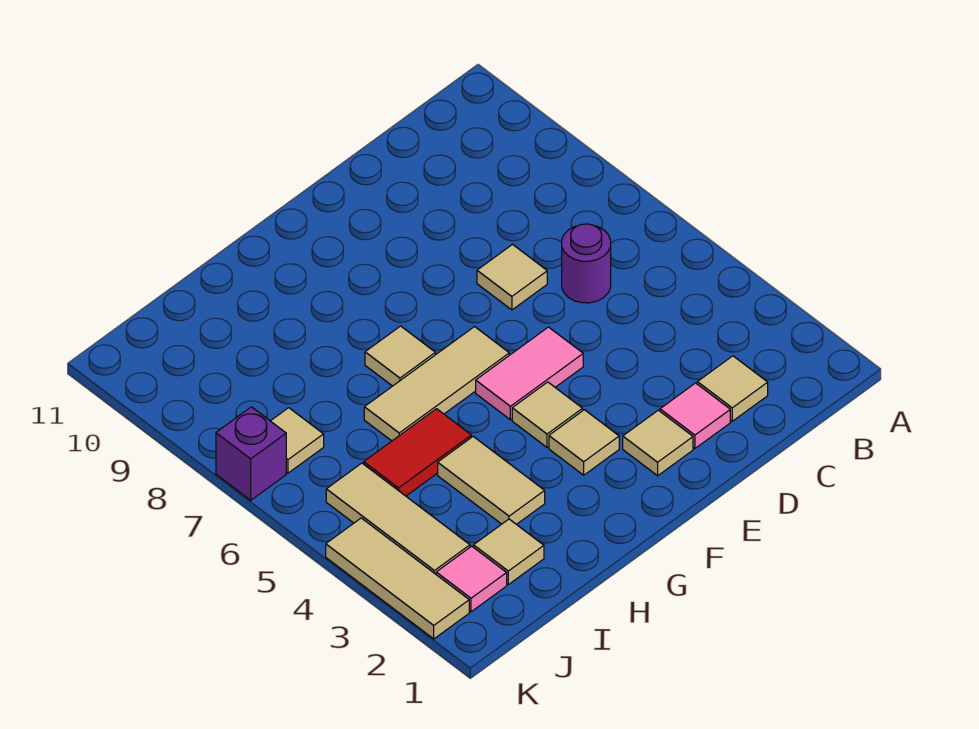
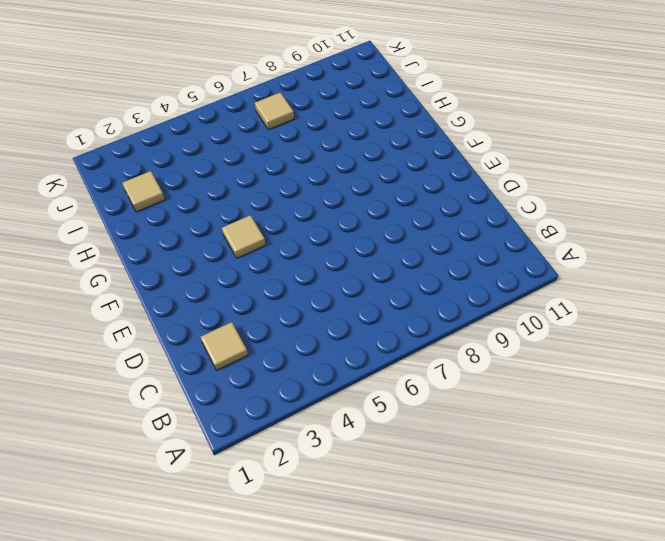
none -> purple 1x1 round brick [562,224,611,303]
none -> pink 1x1 tile [660,383,730,448]
none -> tan 1x1 tile [477,245,547,310]

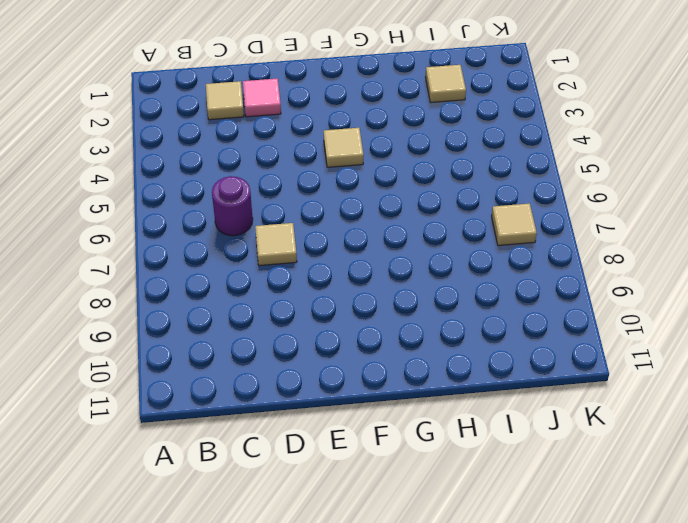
none -> tan 1x1 tile [623,410,693,476]
none -> pink 1x2 tile [476,327,583,420]
none -> tan 1x1 tile [549,410,619,475]

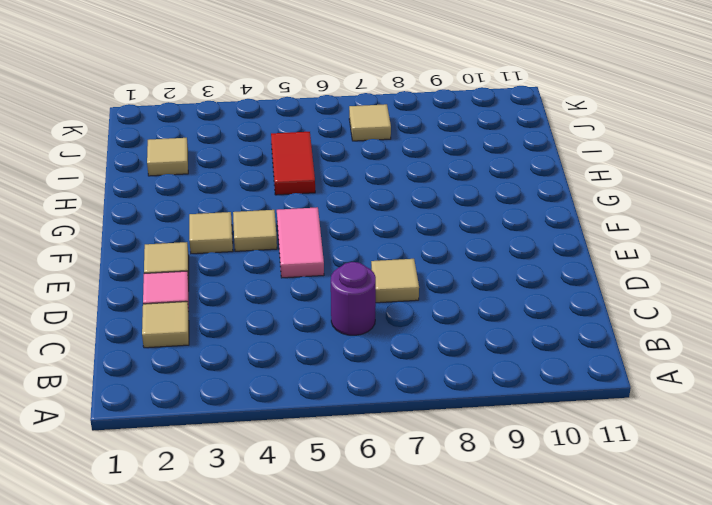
none -> tan 1x3 tile [364,327,509,441]
none -> tan 1x1 tile [365,326,435,386]
none -> tan 1x2 tile [438,437,545,524]

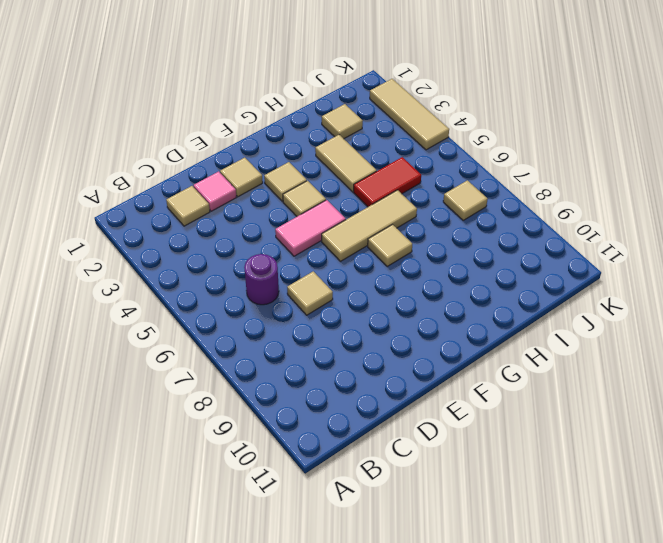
none -> pink 1x1 tile [436,546,507,612]
none -> tan 1x3 tile [326,463,470,574]
none -> purple 1x1 brick [216,407,286,500]

